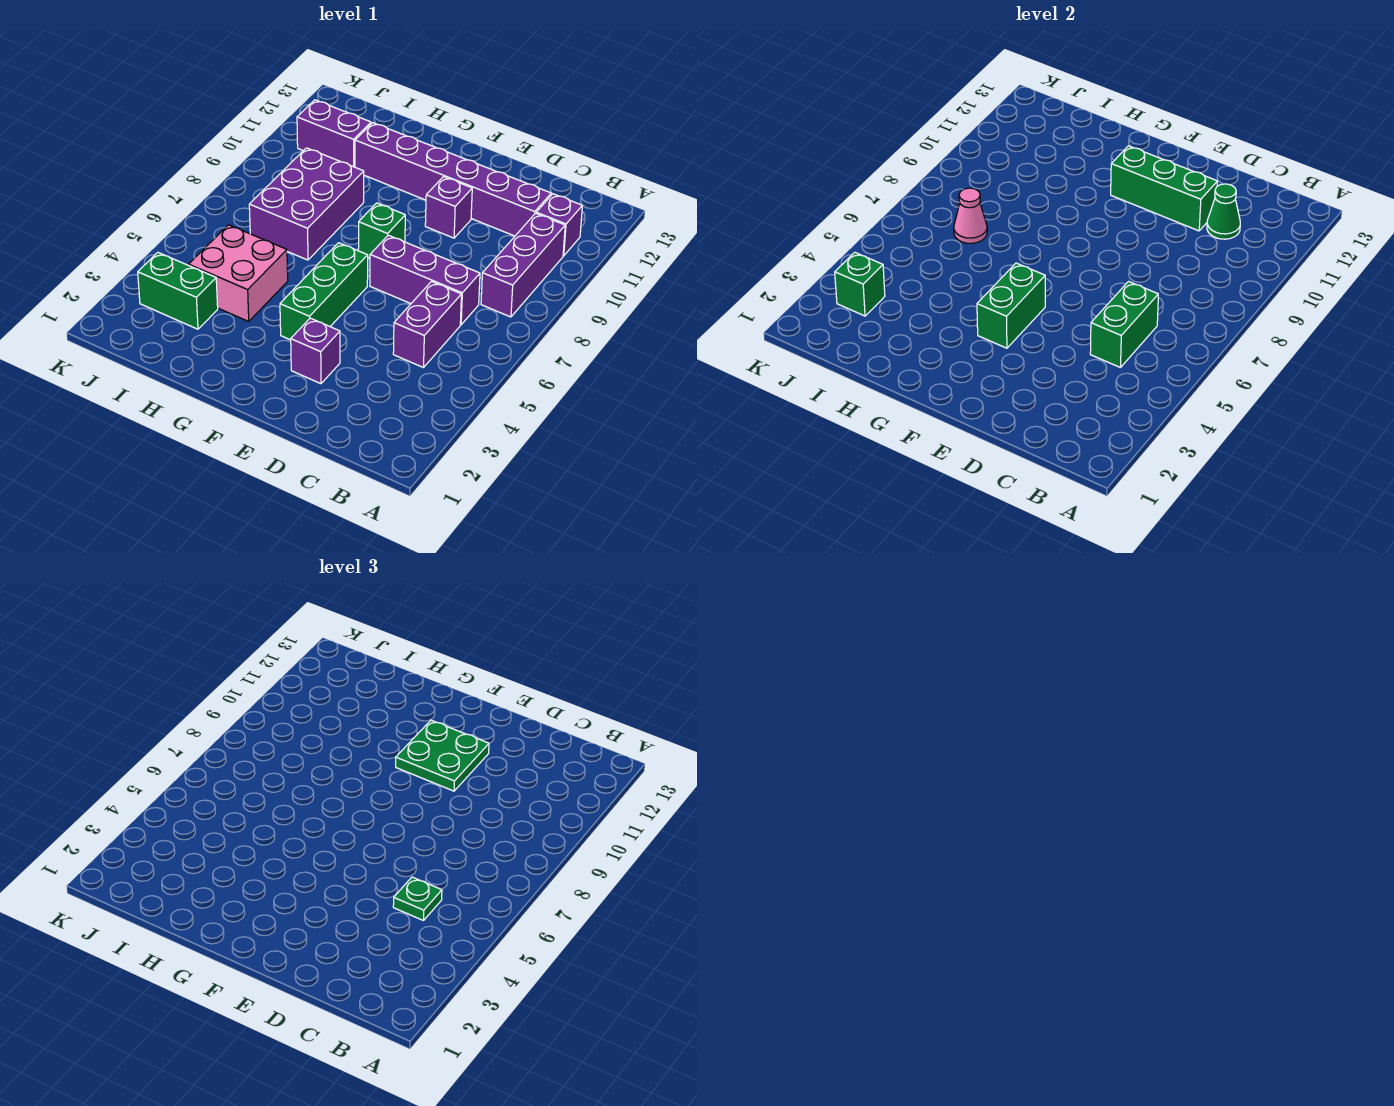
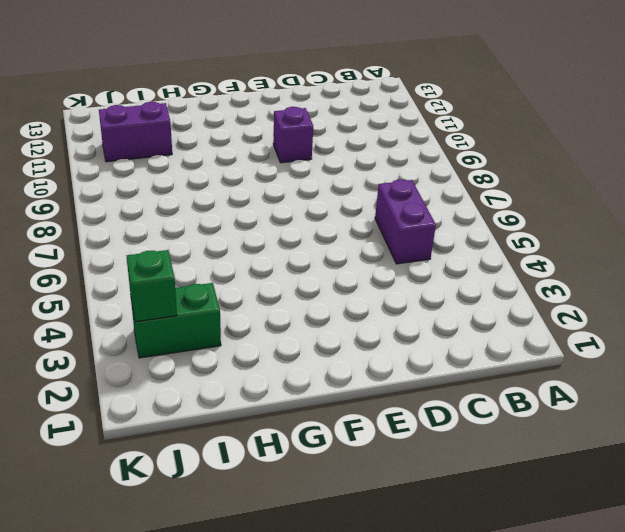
none -> purple 1x3 brick [481,213,565,317]
none -> purple 1x1 brick [536,194,582,256]
none -> purple 1x3 brick [370,235,480,325]

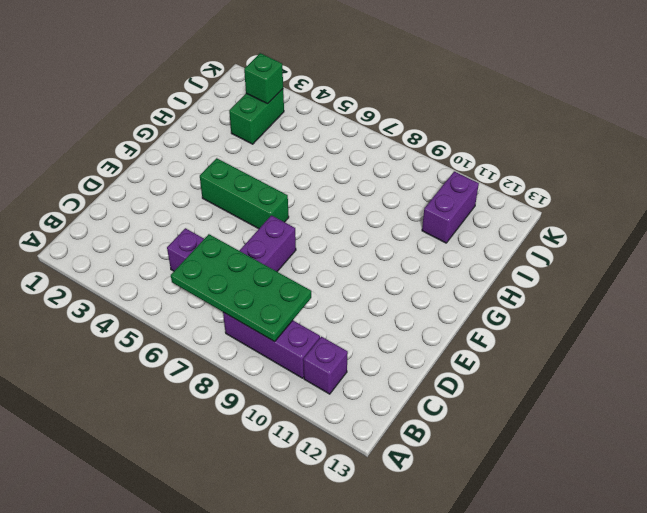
green 2x4 plate [171,234,311,342] -> green 1x2 brick [1090,282,1158,368]
none -> purple 1x6 brick [355,123,551,236]
none -> purple 1x1 brick [291,318,340,384]
none -> purple 1x1 brick [425,177,472,238]

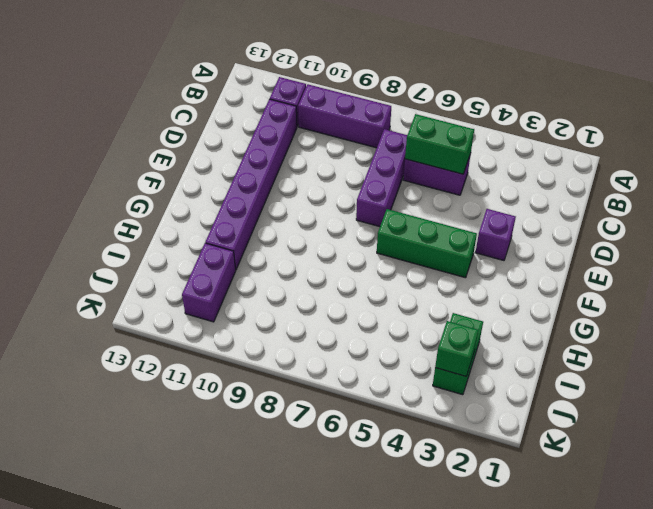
none -> purple 1x1 brick [425,177,472,238]
none -> green 1x1 brick [358,203,405,258]
none -> pink 2x2 brick [189,225,288,321]

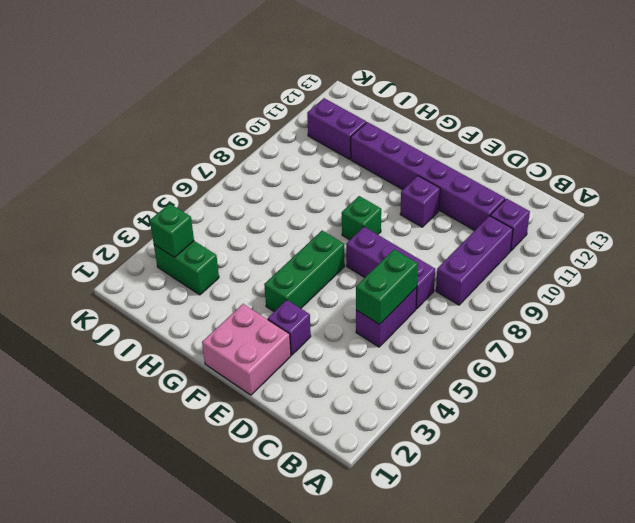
pink 2x2 brick [202,304,291,395] -> pink 2x2 brick moved to [189,225,288,321]
none -> purple 2x3 brick [249,148,364,260]
none -> green 1x1 cone [1207,184,1240,239]
none -> green 1x3 brick [1111,146,1218,231]

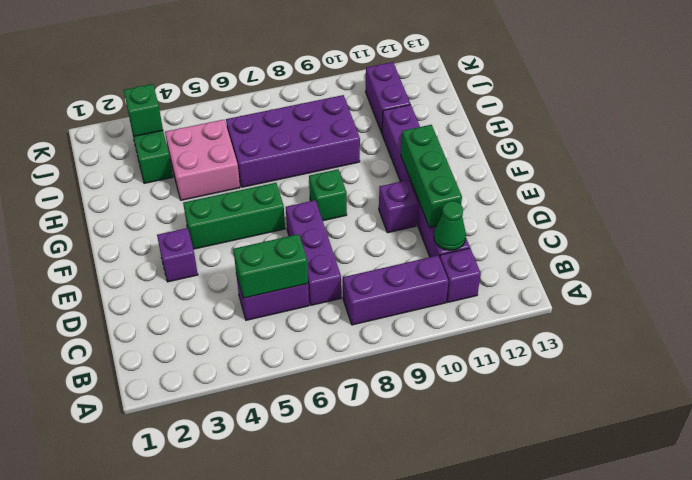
purple 2x4 brick [226,95,360,187] -> purple 2x3 brick [249,148,364,260]
none -> green 1x2 brick [977,263,1045,348]
none -> pink 1x1 cone [954,188,987,243]
none -> green 1x1 plate [393,877,442,921]

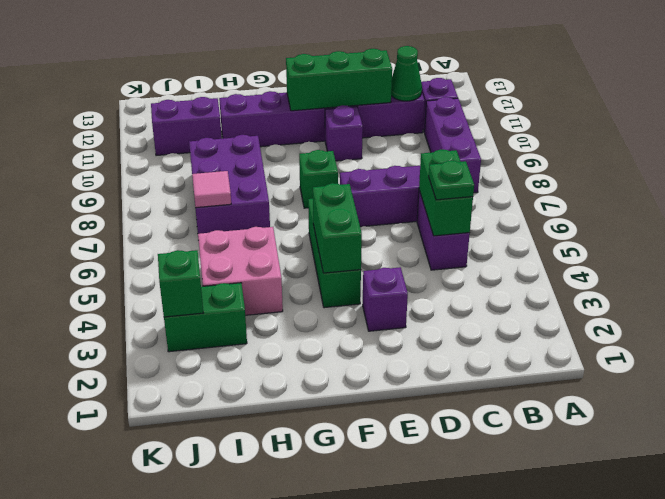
pink 1x1 tile [192,171,231,208] -> pink 1x1 cone [954,188,987,243]
none -> green 2x2 plate [396,720,489,791]

